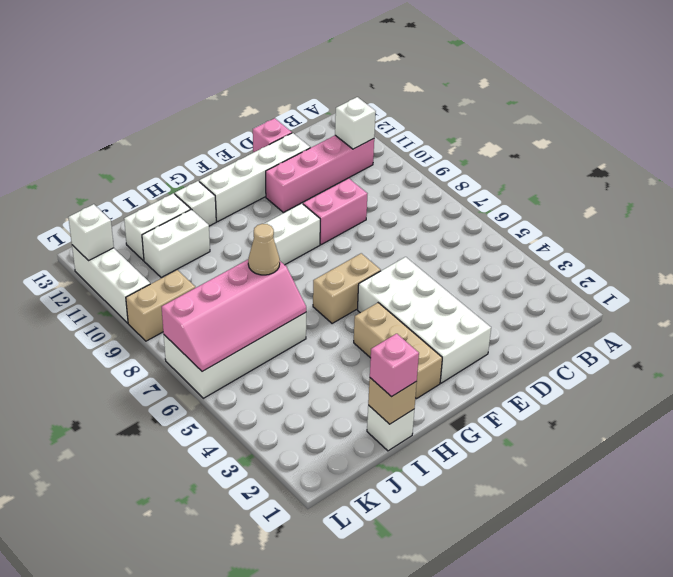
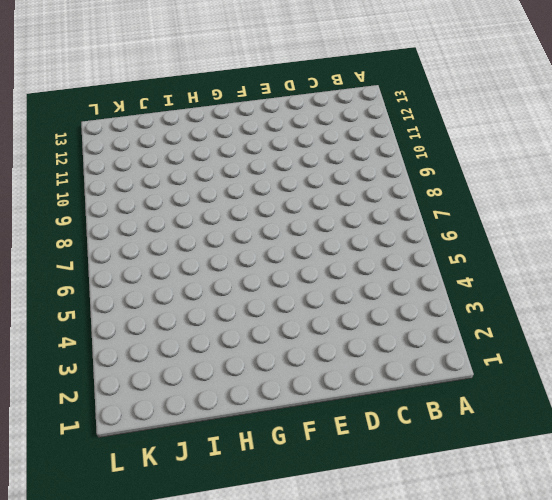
none -> pink 1x4 brick [266,135,374,212]
none -> pink 1x2 brick [303,179,367,245]
none -> white 1x4 brick [199,133,310,222]

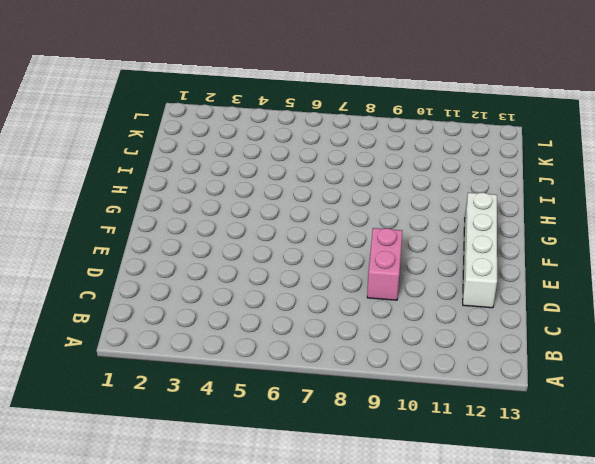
none -> pink 1x4 brick [266,135,374,212]
none -> pink 1x1 brick [253,118,292,152]
none -> white 2x4 brick [357,257,491,383]

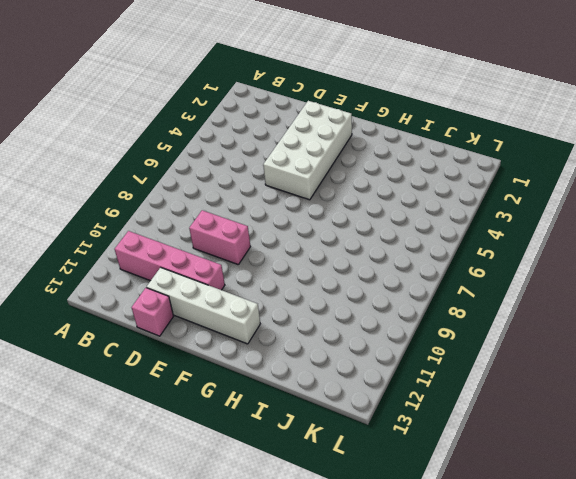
none -> tan 1x2 brick [313,253,381,324]
none -> white 1x2 brick [264,204,320,265]
none -> tan 1x3 brick [354,303,442,399]

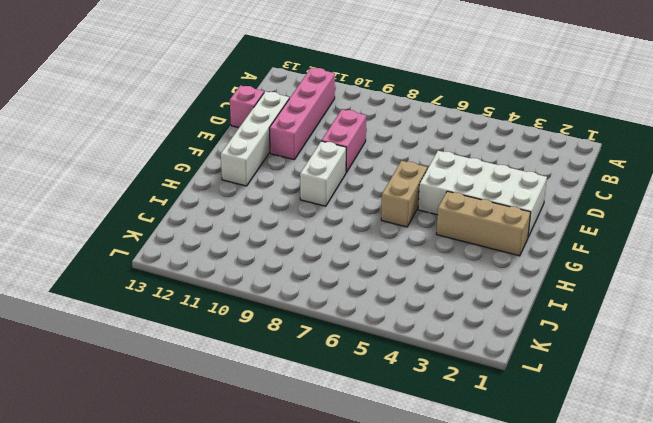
none -> white 1x1 brick [175,181,216,226]
none -> white 1x1 brick [367,405,414,451]
none -> white 2x4 brick [164,313,306,398]

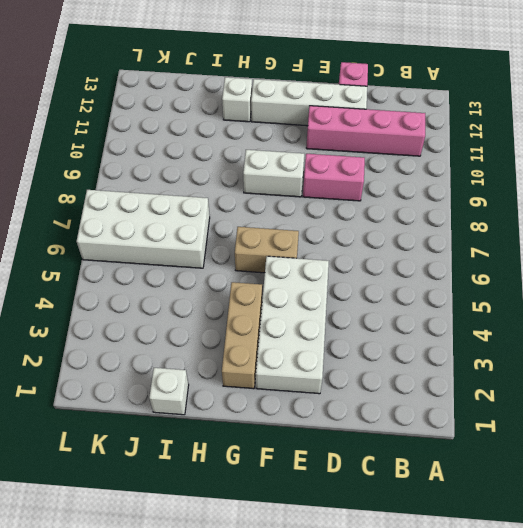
none -> white 1x2 brick [142,209,210,278]
none -> white 1x2 brick [124,193,191,260]
none -> tan 1x2 brick [126,270,195,341]

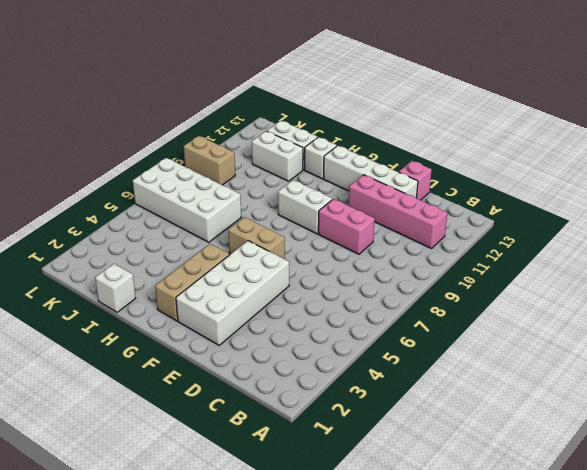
none -> white 1x3 brick [72,245,150,323]
none -> white 1x1 brick [335,97,376,149]
none -> tan 1x1 brick [368,378,417,424]

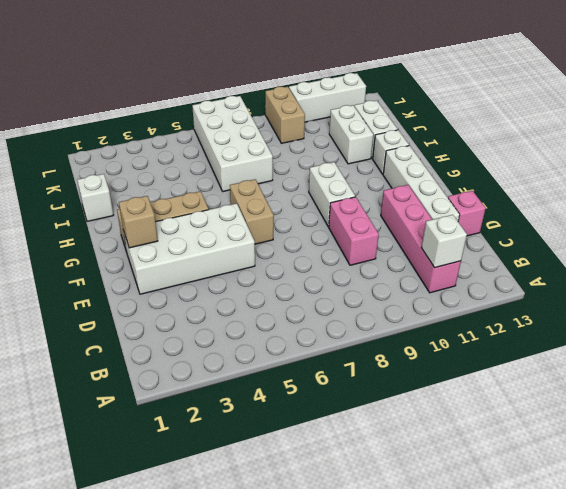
tan 1x1 brick [119,196,158,248] -> tan 1x1 brick moved to [368,378,417,424]
none -> pink 2x4 slope [162,260,306,372]
none -> white 1x1 brick [68,204,114,261]
none -> pink 1x1 brick [370,334,419,397]

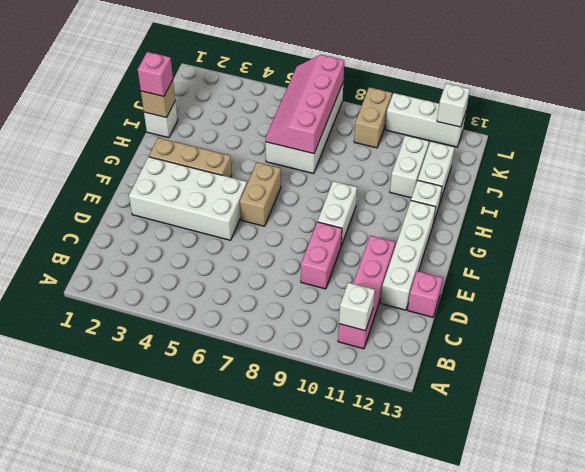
none -> tan 1x1 cone [248,224,280,275]

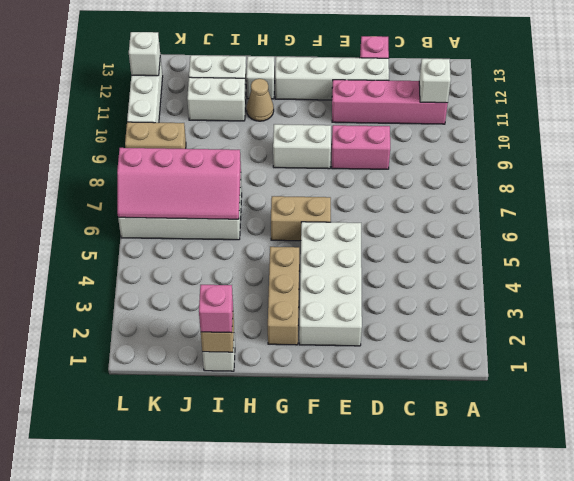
tan 1x1 cone [247,79,274,121] -> tan 1x1 cone moved to [248,224,280,275]

